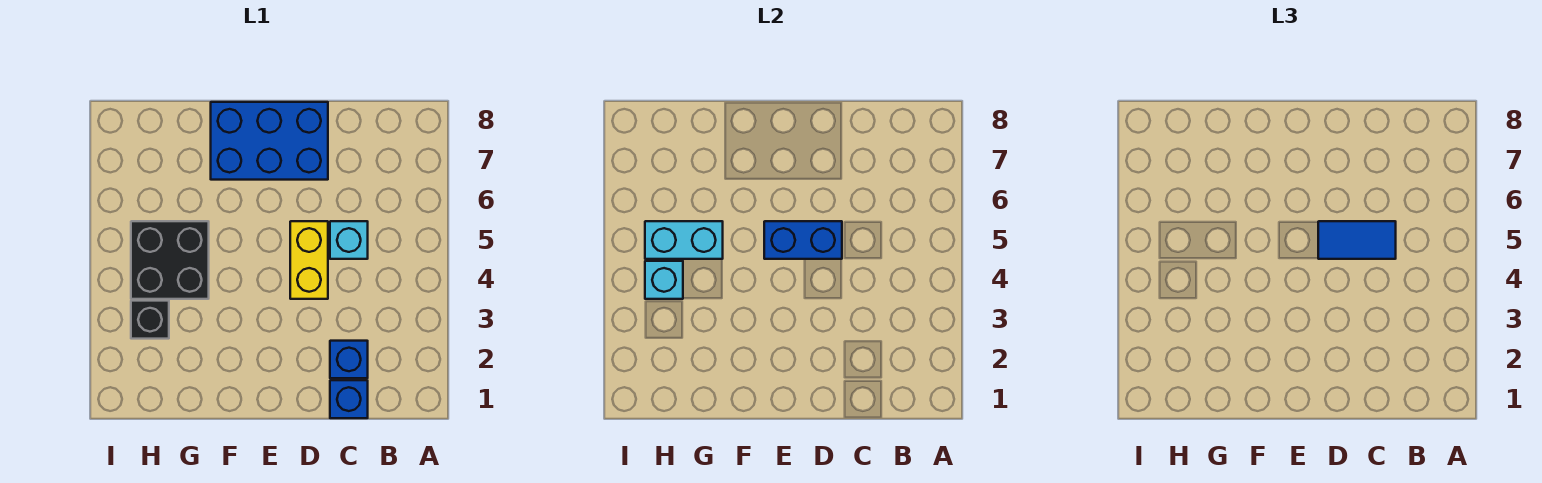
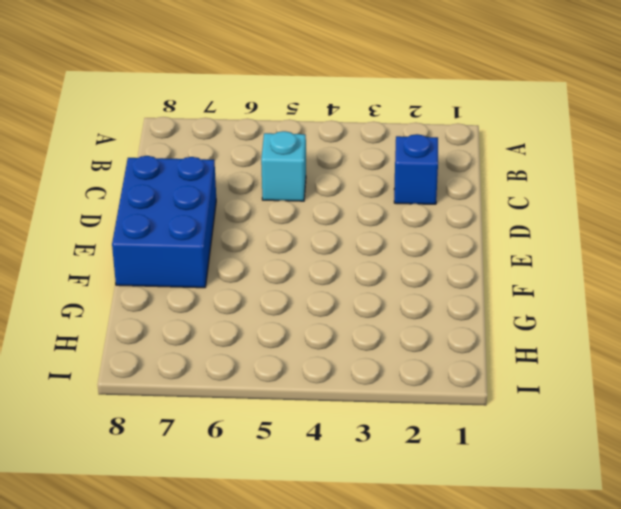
none -> blue 1x1 brick [330,380,368,418]
none -> yellow 1x2 brick [290,221,328,299]

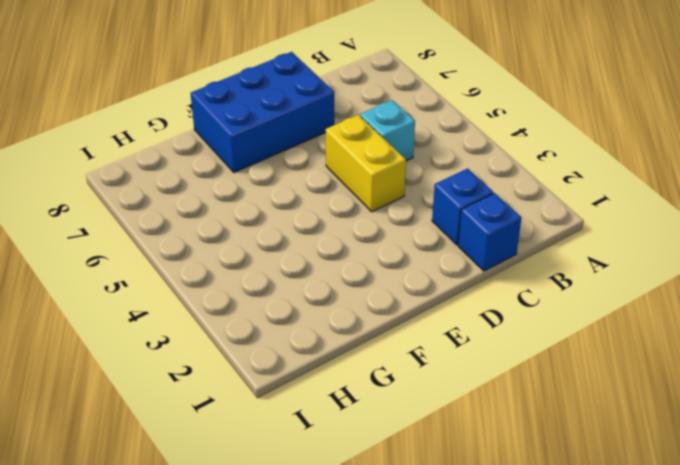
none -> black 2x2 brick [131,221,209,299]
none -> black 1x1 brick [131,301,169,339]

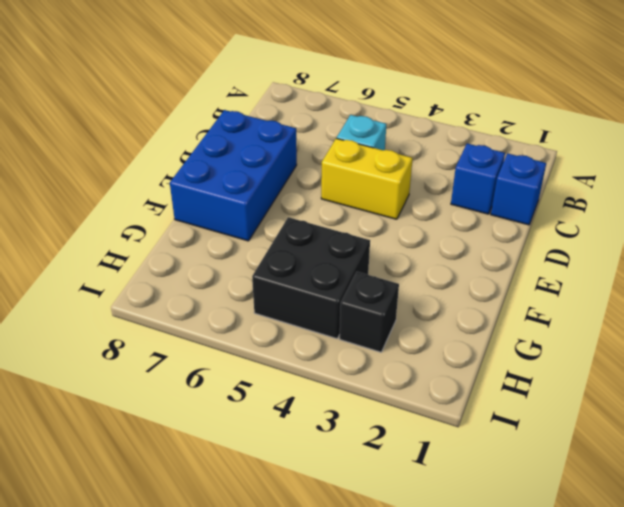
none -> blue 1x2 brick [764,221,842,259]
none -> cyan 1x2 brick [645,221,723,259]

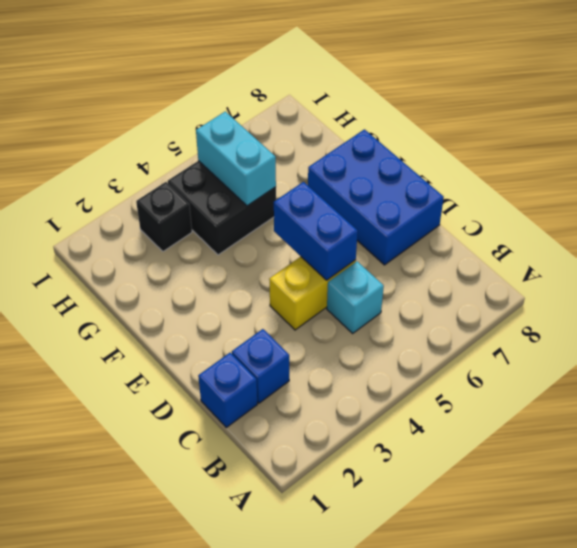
none -> cyan 1x1 brick [645,261,683,299]
none -> blue 1x2 tile [1318,221,1396,259]

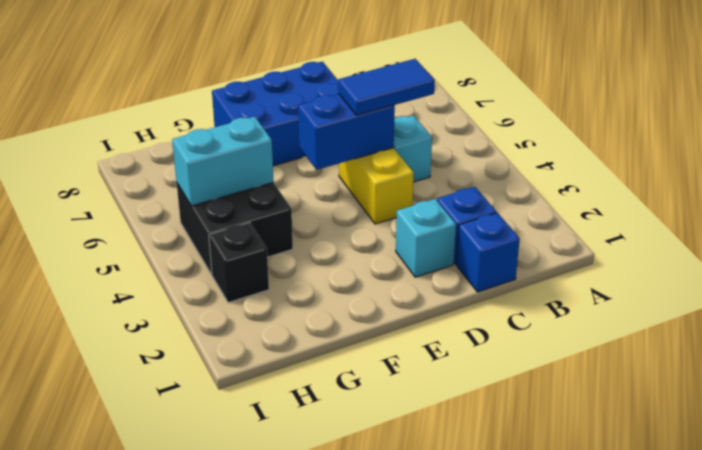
cyan 1x1 brick [396,199,456,277] -> cyan 1x1 brick moved to [645,261,683,299]

